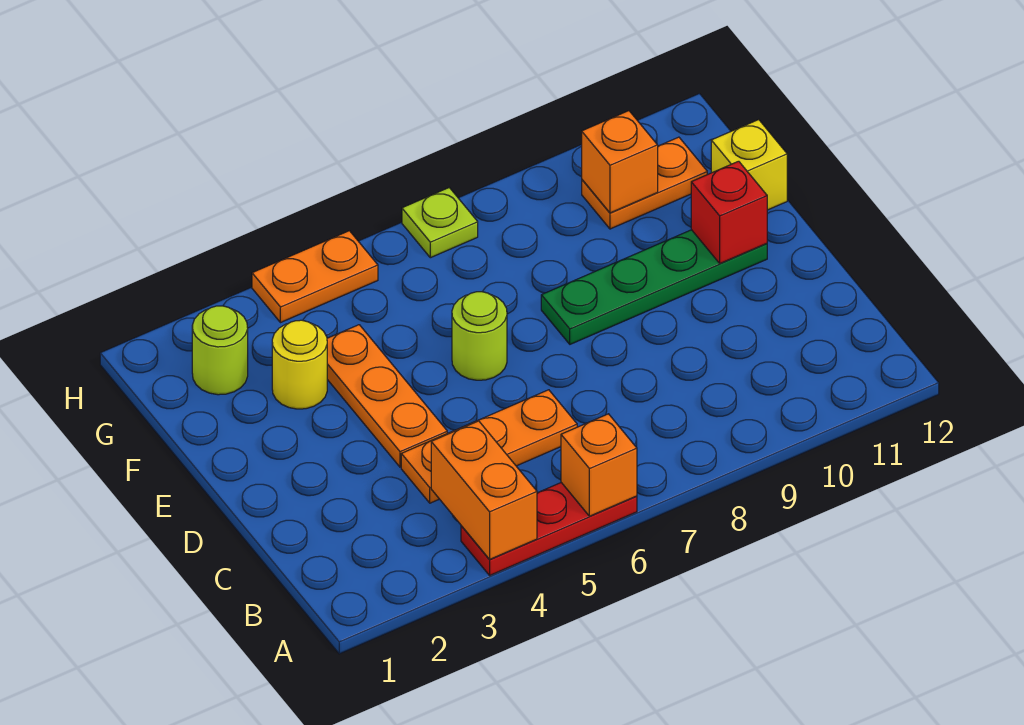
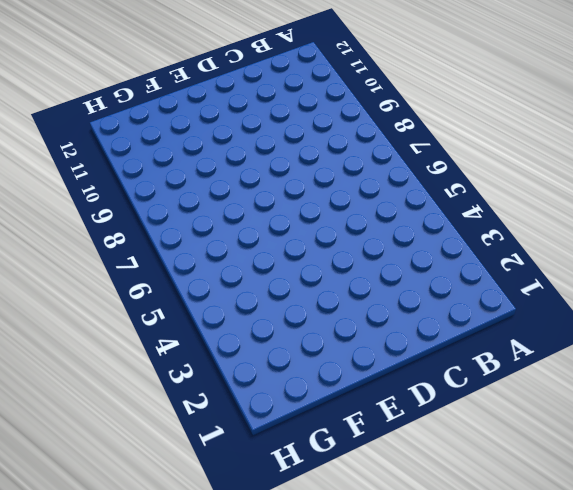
none -> red 1x3 plate [461,483,637,575]
none -> orange 1x3 plate [401,390,577,503]
none -> orange 1x3 plate [327,325,447,467]

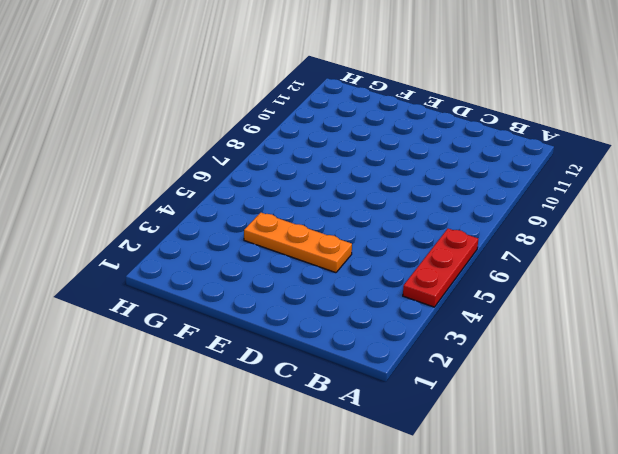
none -> orange 1x3 plate [401,390,577,503]
none -> lime 1x1 round brick [452,292,507,380]
none -> green 1x4 plate [541,230,767,344]

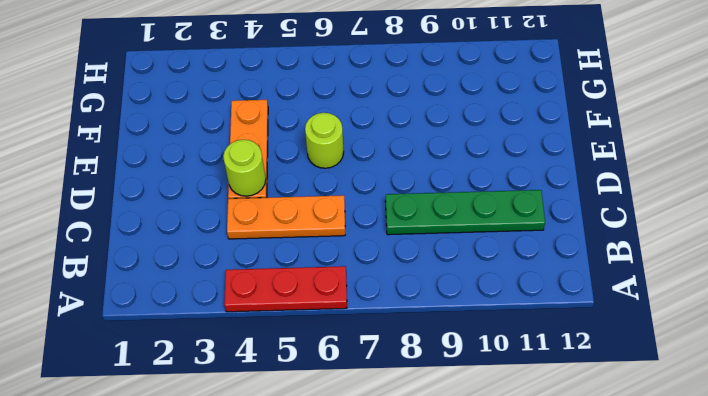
green 1x4 plate [385,190,545,235] -> green 1x4 plate moved to [541,230,767,344]
lime 1x1 round brick [223,140,266,196] -> lime 1x1 round brick moved to [192,306,248,395]
none -> yellow 1x1 round brick [272,320,327,409]
none -> yellow 1x1 brick [711,120,787,210]
none -> orange 1x2 plate [582,137,707,229]

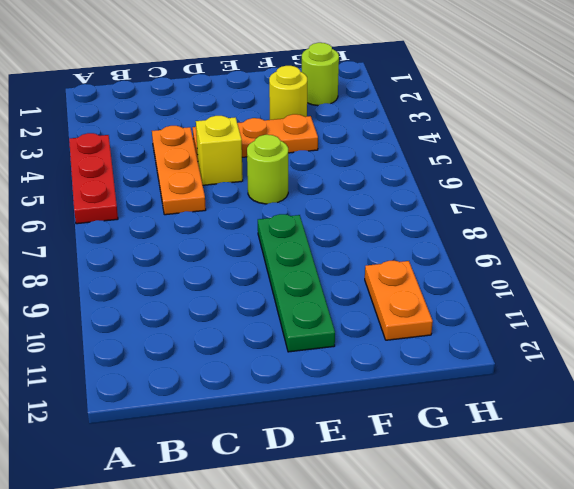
yellow 1x1 brick [196,116,243,185] -> yellow 1x1 brick moved to [711,120,787,210]
none -> orange 1x2 plate [252,231,378,323]
none -> lime 1x1 plate [402,188,478,258]
none -> orange 1x2 brick [431,421,537,560]

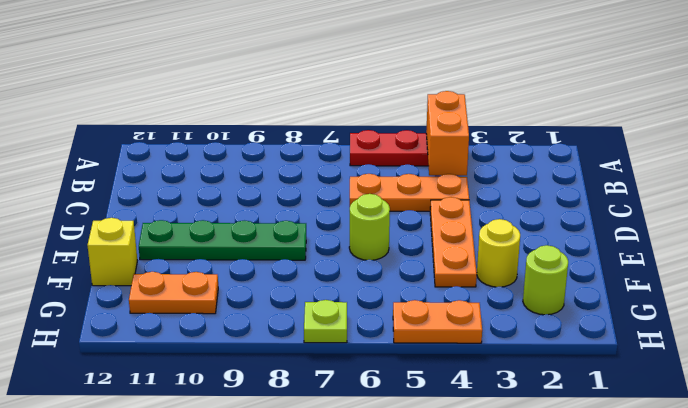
none -> orange 1x1 brick [561,414,637,516]
none -> red 1x1 brick [691,161,767,263]
none -> orange 1x1 brick [582,111,658,213]

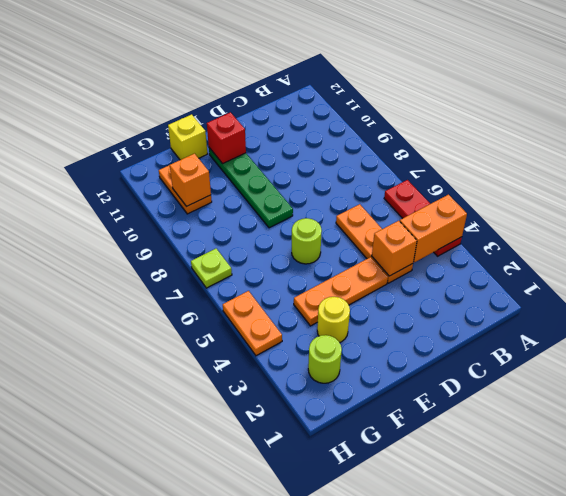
orange 1x1 brick [372,221,417,276] -> orange 1x1 brick moved to [561,414,637,516]

